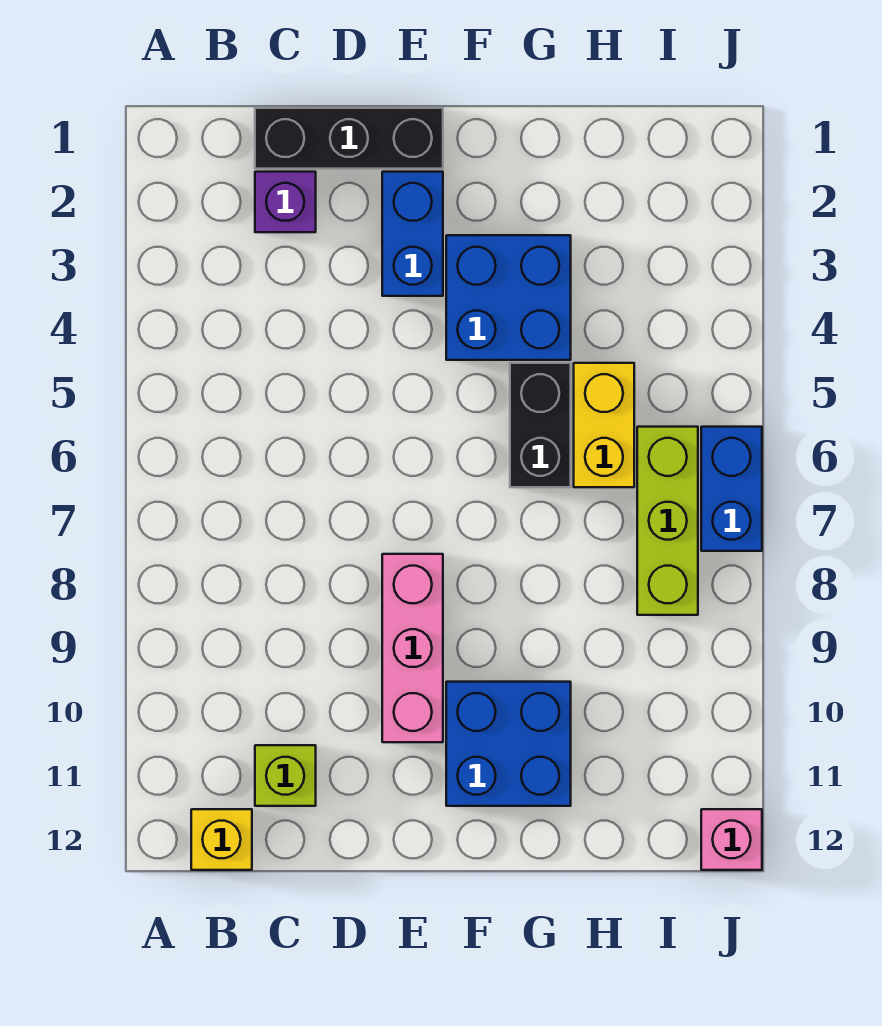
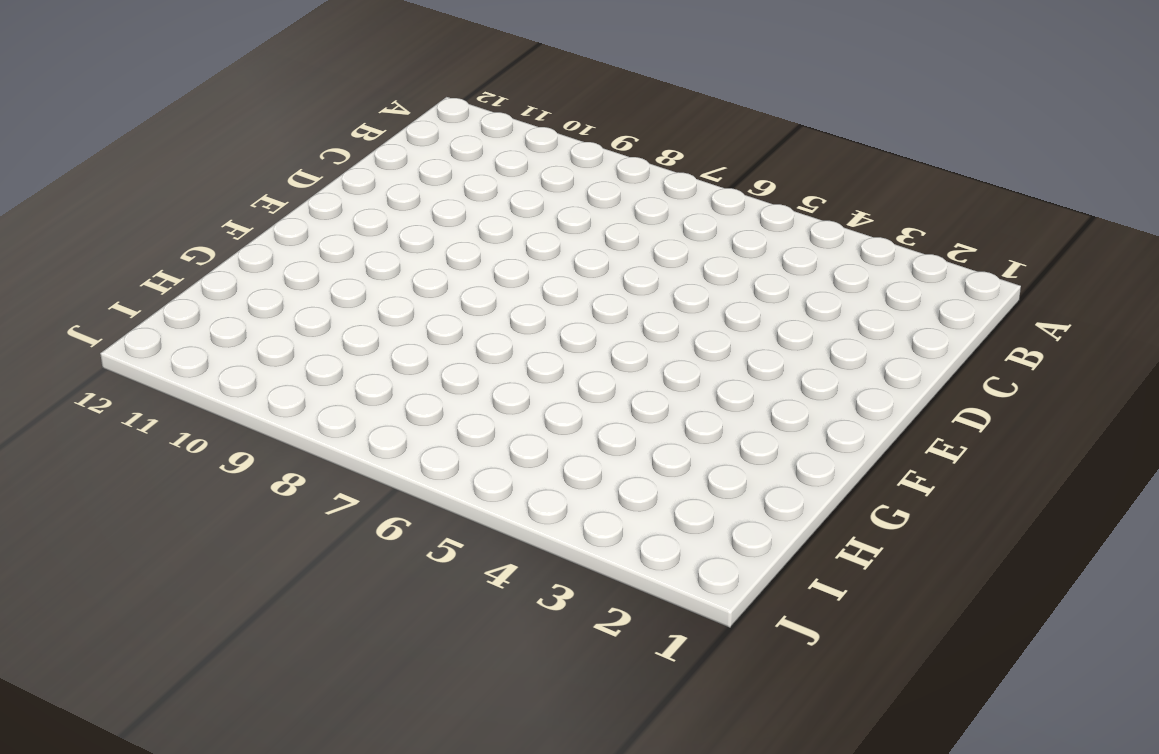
none -> yellow 1x1 brick [191,809,252,870]
none -> black 1x3 brick [255,108,443,169]
none -> purple 1x1 brick [255,172,316,232]

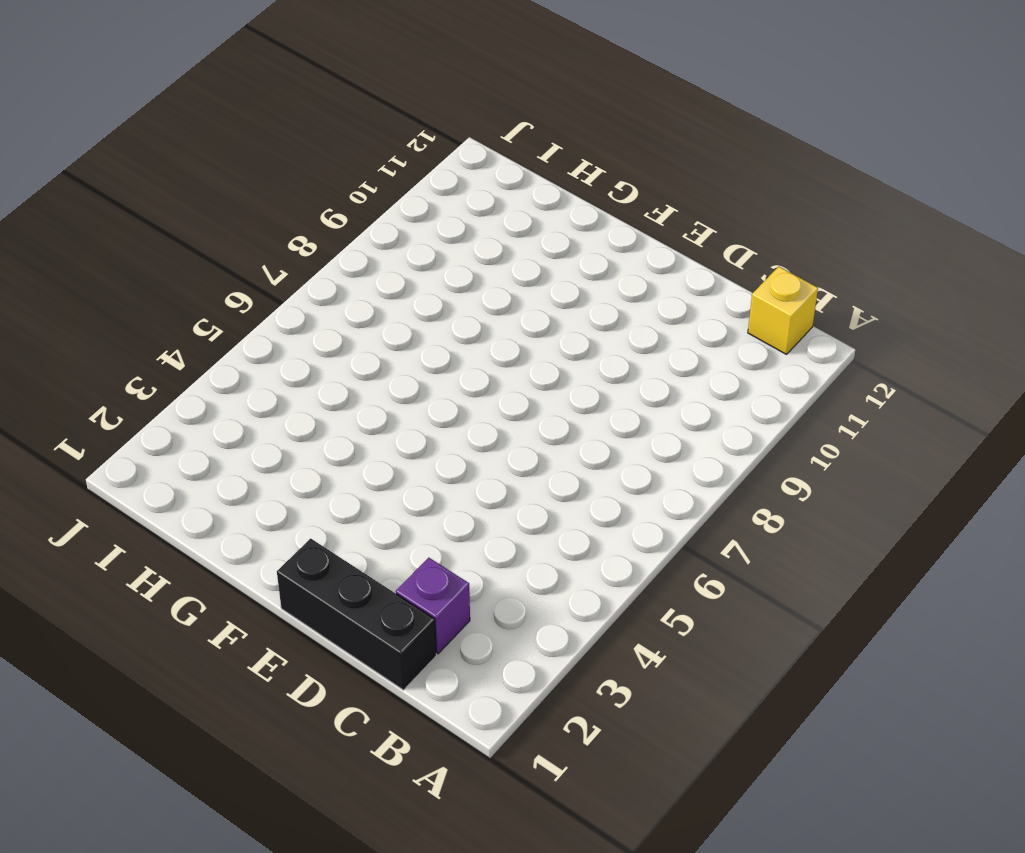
none -> lime 1x1 brick [255,745,316,806]
none -> blue 1x2 brick [382,172,443,296]
none -> pink 1x3 brick [382,554,443,742]

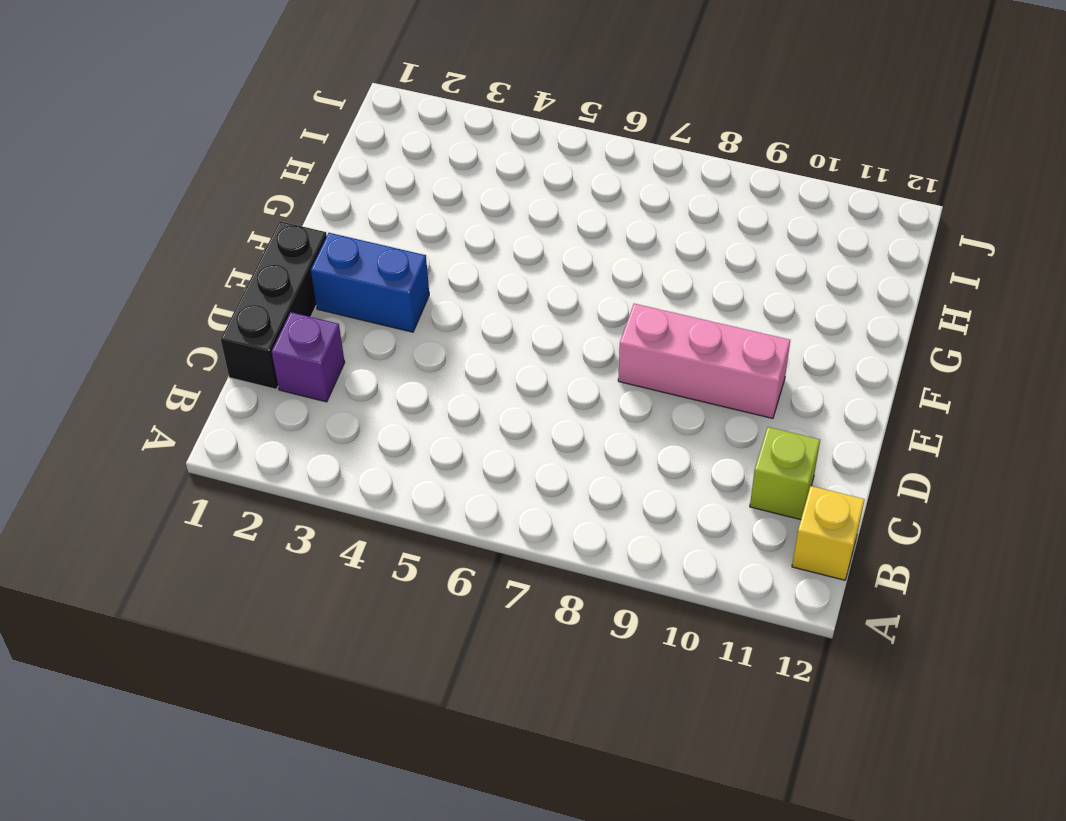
none -> blue 2x2 brick [446,235,571,360]
none -> blue 2x2 brick [446,682,571,806]
none -> black 1x2 brick [510,363,571,487]

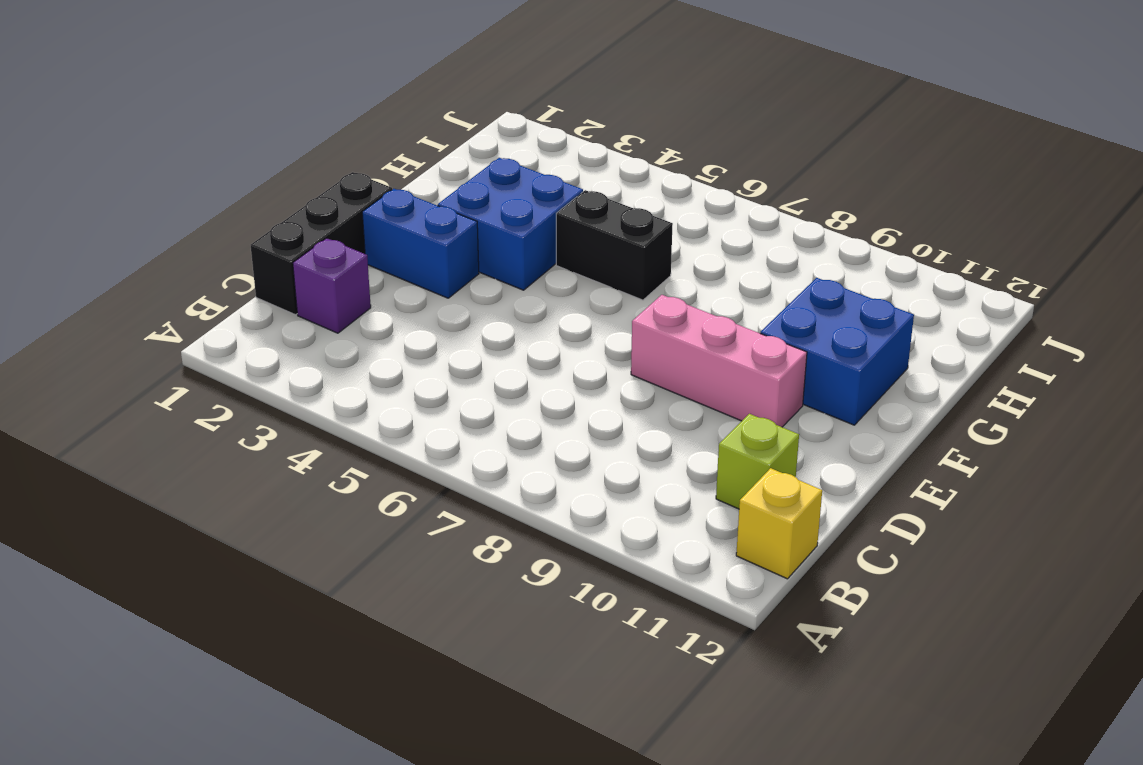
none -> yellow 1x2 brick [574,363,634,487]
none -> lime 1x3 brick [637,427,698,615]
none -> blue 1x2 brick [701,427,762,551]

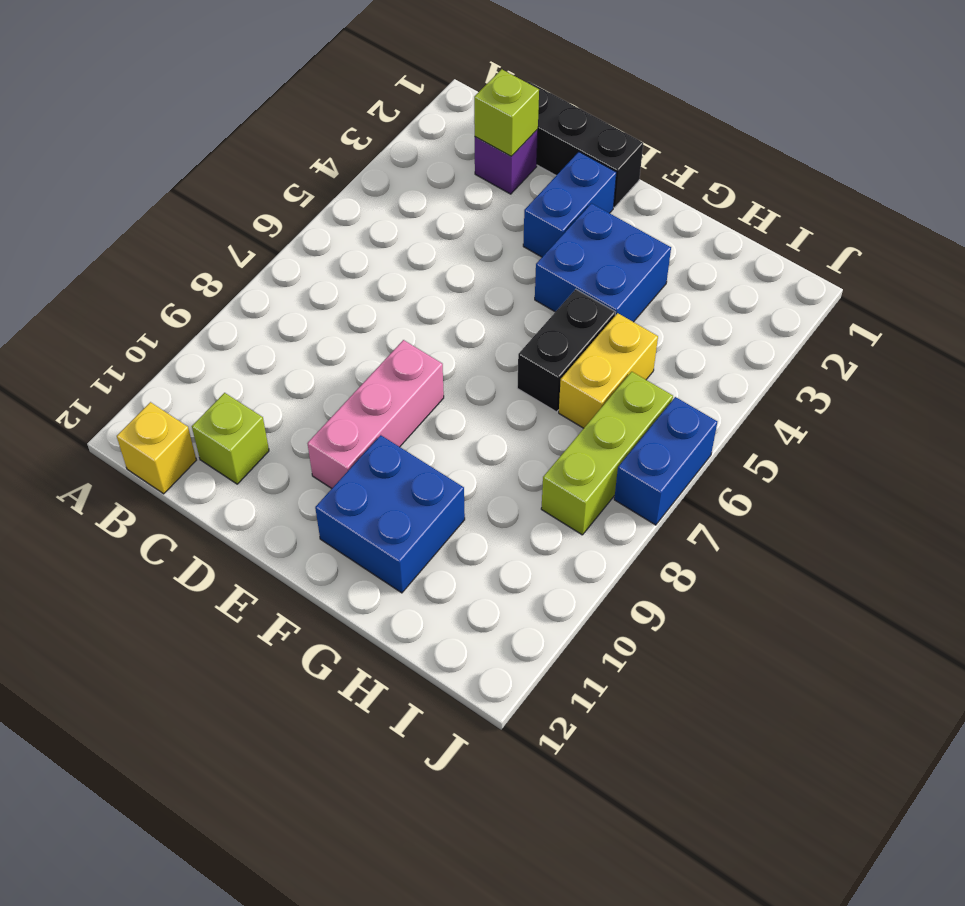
lime 1x1 brick [474,69,539,156] -> none
none -> pink 1x1 brick [701,809,762,870]

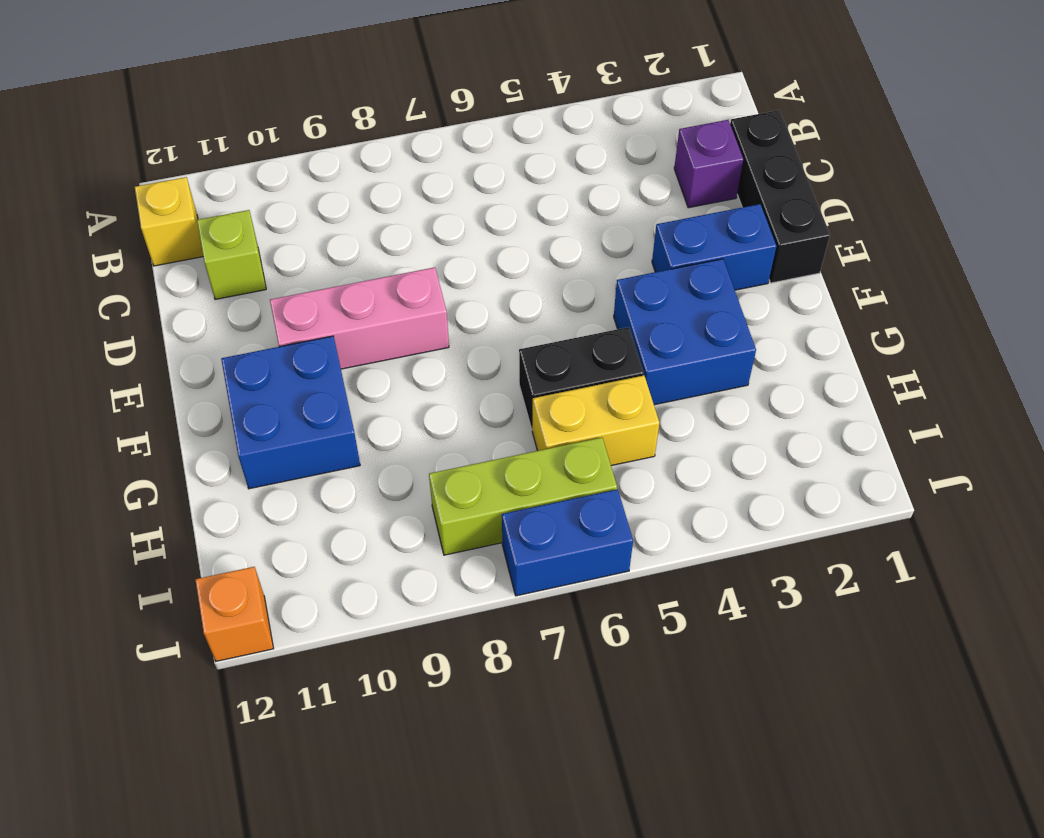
orange 1x1 brick [195,567,274,661] -> pink 1x1 brick [701,809,762,870]

